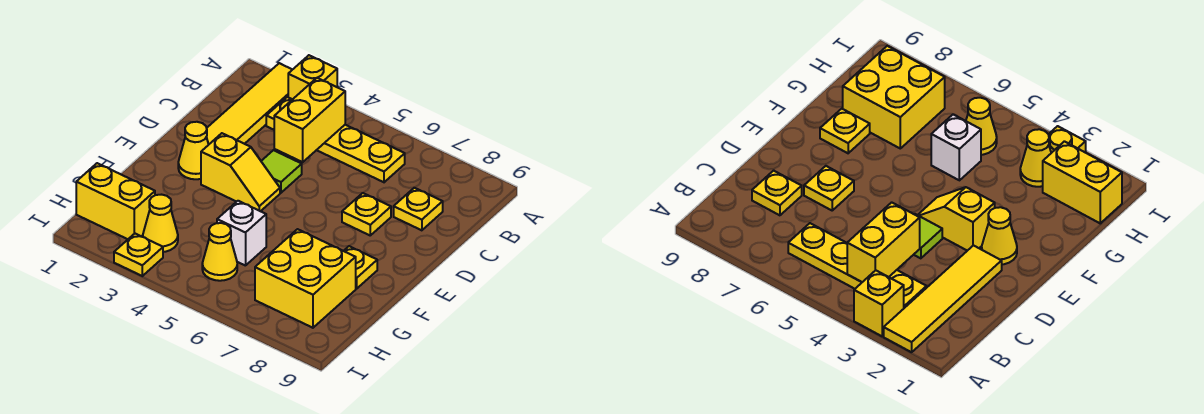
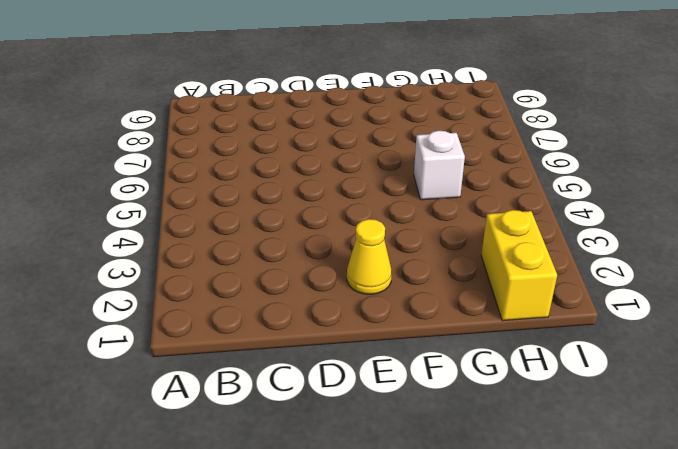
none -> yellow 1x4 tile [207,63,292,144]
none -> yellow 1x1 brick [288,55,337,99]
none -> yellow 1x4 plate [266,97,405,182]

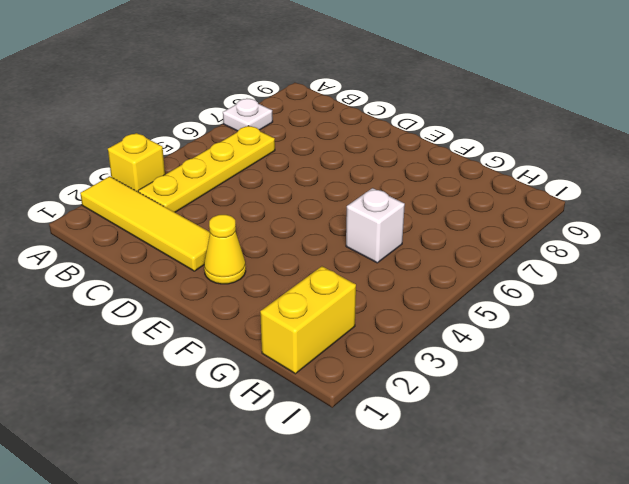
white 1x1 plate [223,99,273,131] -> none
none -> yellow 1x1 plate [394,188,443,230]
none -> lime 1x1 tile [261,150,302,193]
none -> yellow 1x1 plate [342,193,391,235]

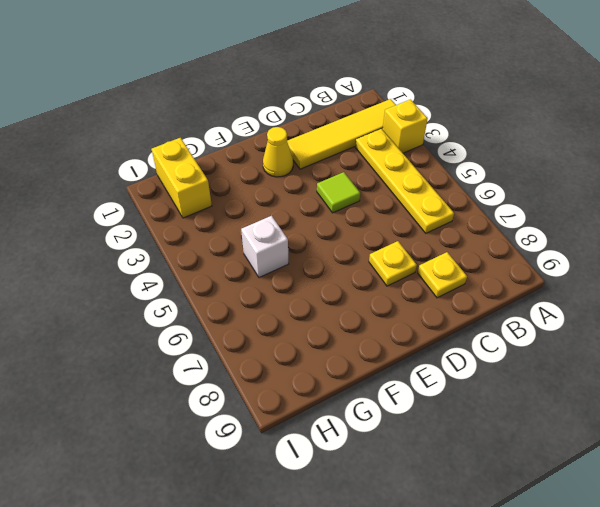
none -> yellow 1x2 slope [201,133,280,211]
none -> yellow 1x1 plate [344,246,377,289]
none -> yellow 2x2 brick [255,229,356,328]

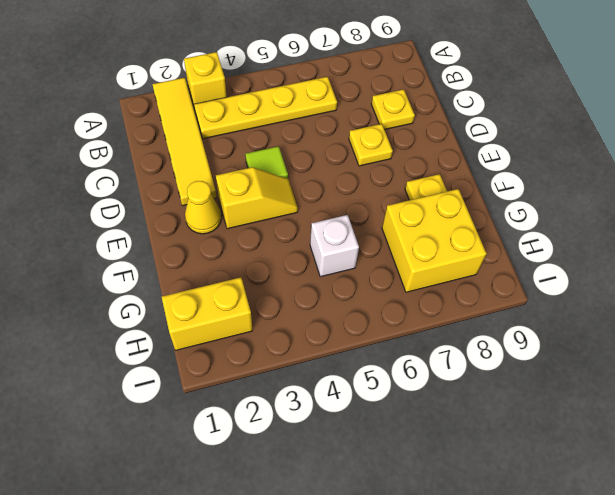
none -> yellow 1x1 cone [143,195,178,252]
none -> yellow 1x1 cone [202,223,237,281]
none -> yellow 1x1 plate [114,234,163,276]

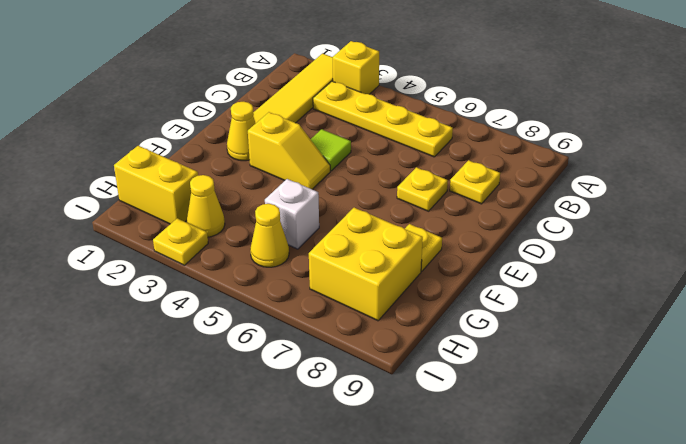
none -> yellow 1x2 brick [274,78,345,162]

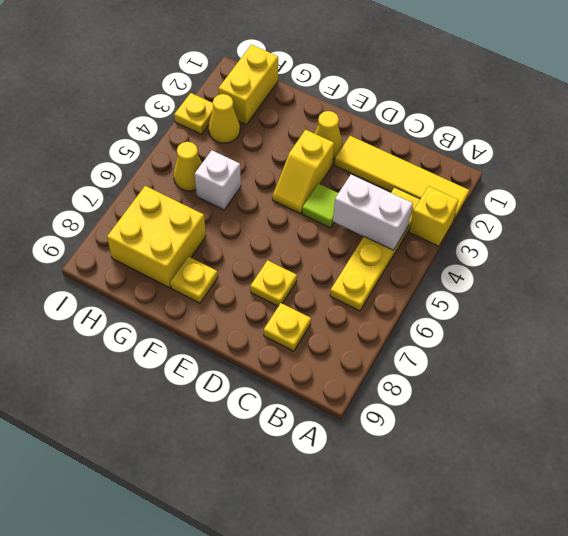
white 1x2 brick [333,175,413,250] -> yellow 1x2 brick [274,78,345,162]

